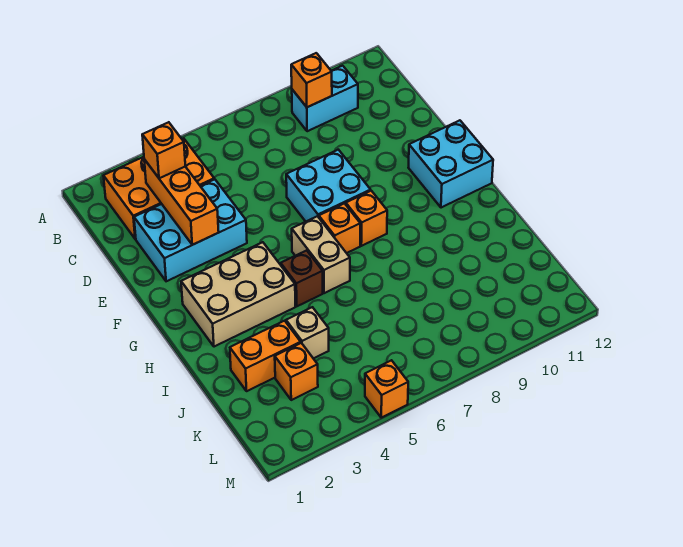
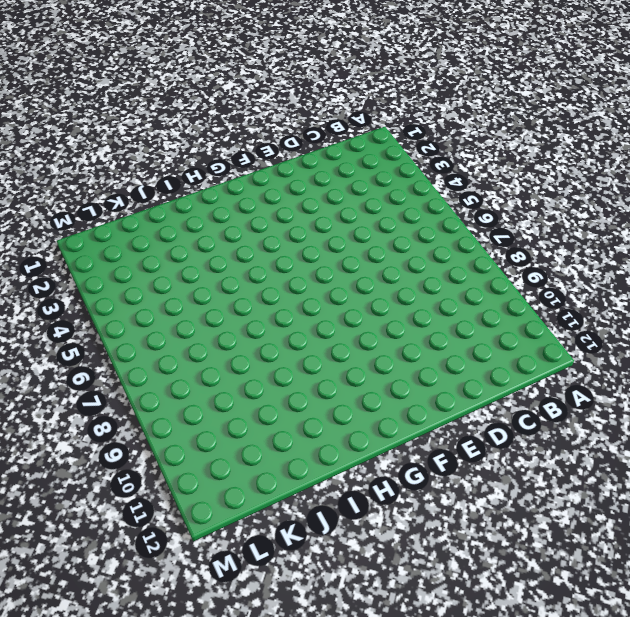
none -> orange 2x3 brick [104,139,214,239]
none -> cyan 1x2 brick [292,66,358,131]
none -> cyan 2x3 brick [134,179,247,281]

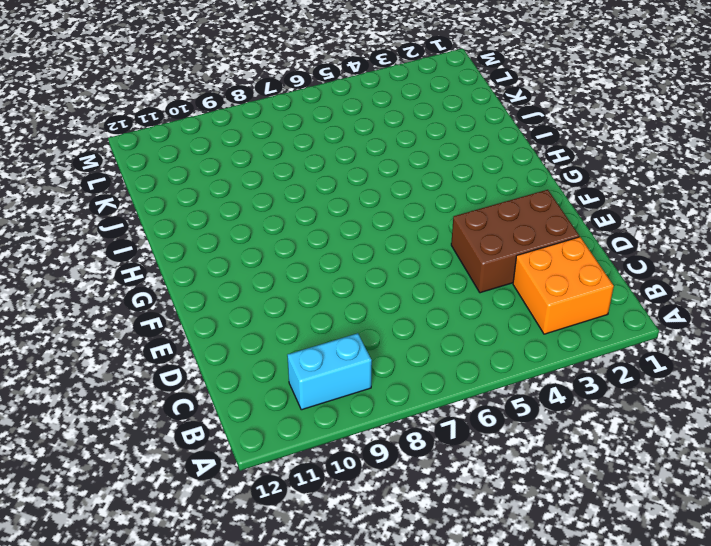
orange 2x2 brick [513,237,614,334] -> orange 2x3 brick [104,139,214,239]
brown 2x3 brick [451,190,579,293] -> cyan 2x3 brick [134,179,247,281]
none -> cyan 2x2 brick [286,150,371,222]
none -> cyan 2x2 brick [408,120,493,208]
none -> tan 2x3 brick [181,242,295,347]

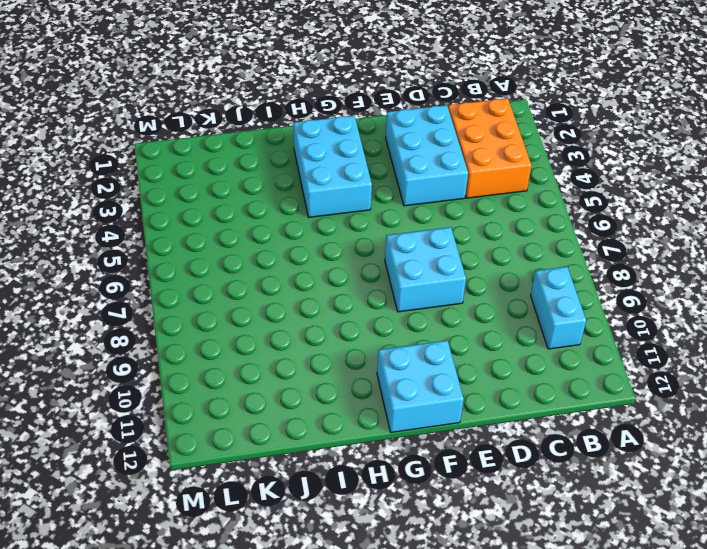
cyan 2x3 brick [293,116,372,217] -> tan 2x3 brick [181,242,295,347]
none -> tan 1x2 brick [292,216,350,293]
none -> orange 1x1 brick [319,203,360,253]
none -> orange 1x1 brick [346,191,387,246]

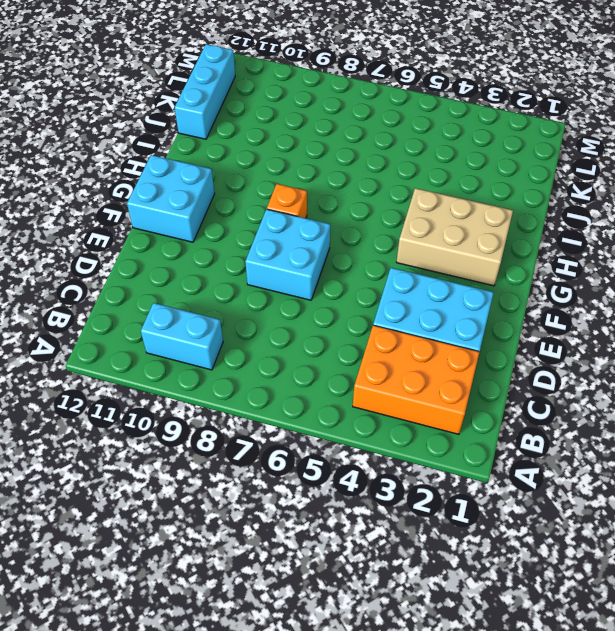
cyan 1x3 brick [175,44,235,139] -> none
none -> tan 1x2 brick [292,216,350,293]
none -> orange 1x1 brick [319,203,360,253]
none -> brown 1x1 brick [281,250,323,306]

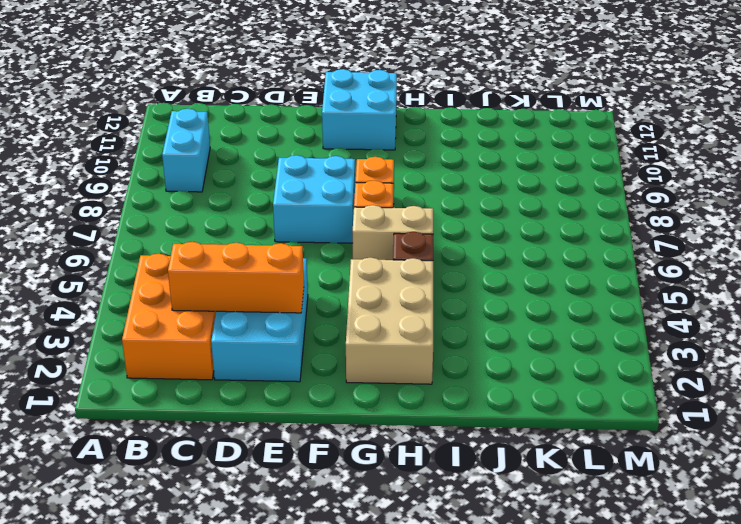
none -> orange 1x2 brick [230,321,301,391]
none -> tan 1x1 brick [286,307,329,359]
none -> orange 1x1 brick [275,343,318,400]

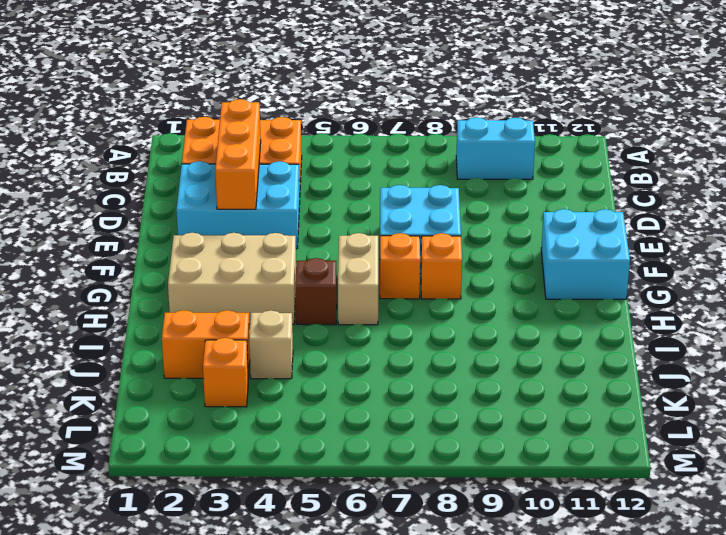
none -> orange 1x1 brick [365,360,408,418]
none -> orange 1x1 brick [291,53,332,107]
none -> orange 1x1 brick [142,122,185,178]

